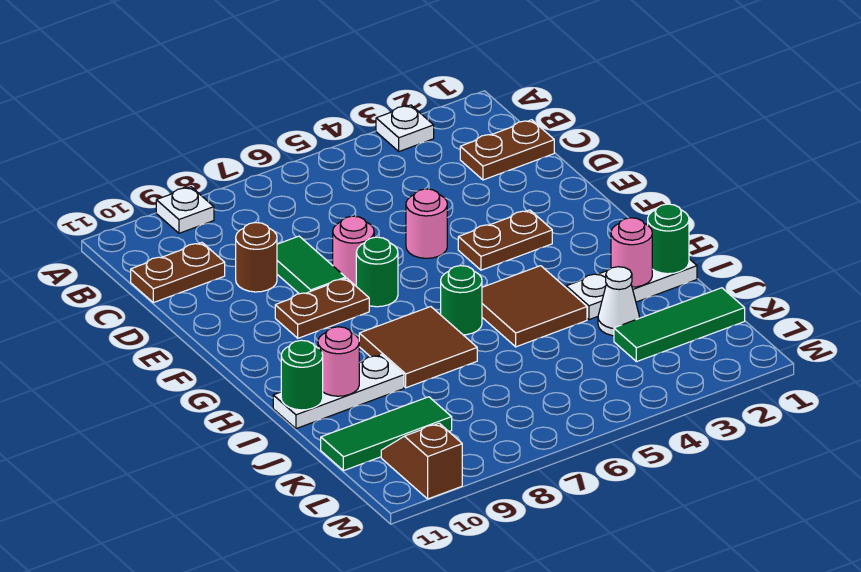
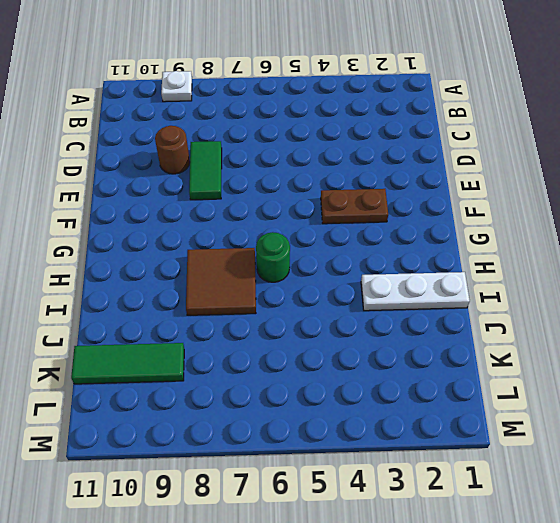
none -> white 1x1 plate [376,105,434,151]
none -> brown 1x2 plate [460,120,554,180]
none -> brown 1x2 plate [131,243,225,303]

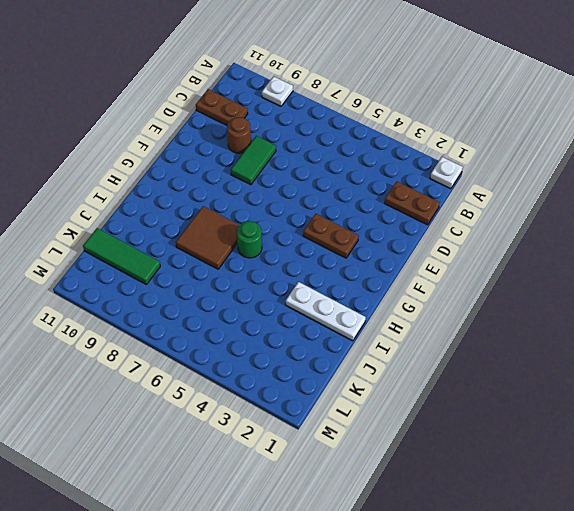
white 1x1 plate [430,157,463,189] -> white 1x1 plate moved to [376,105,434,151]
none -> pink 1x1 round brick [406,189,447,258]
none -> pink 1x1 round brick [333,216,374,286]
none -> green 1x1 round brick [356,237,398,307]

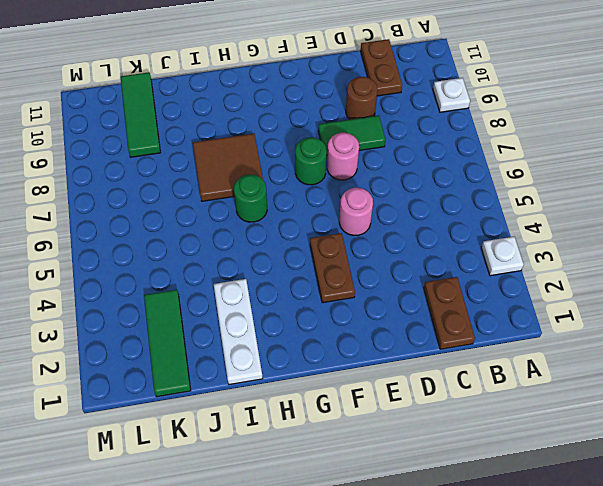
none -> brown 1x2 plate [275,278,369,338]
none -> brown 2x2 tile [482,266,587,347]
none -> white 1x3 plate [273,355,404,429]

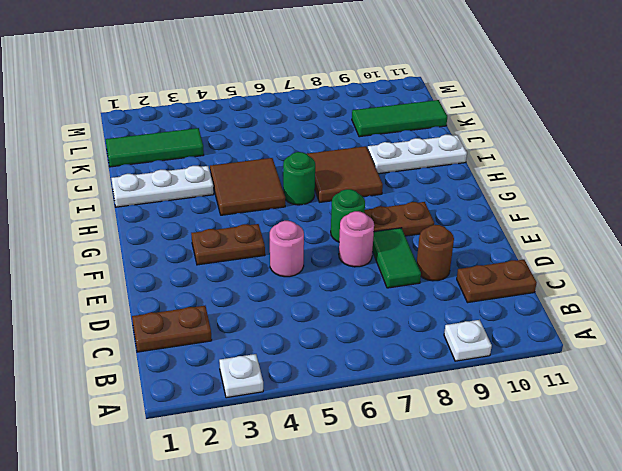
none -> white 1x1 cone [598,267,640,336]
none -> brown 1x2 slope [381,423,462,499]
none -> green 1x1 round brick [648,204,689,274]

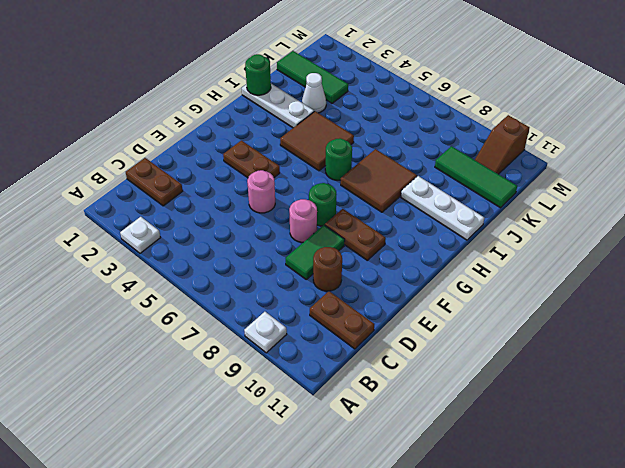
none -> pink 1x1 round brick [611,218,652,287]
none -> pink 1x1 round brick [318,327,359,396]
none -> green 1x1 round brick [281,340,323,410]

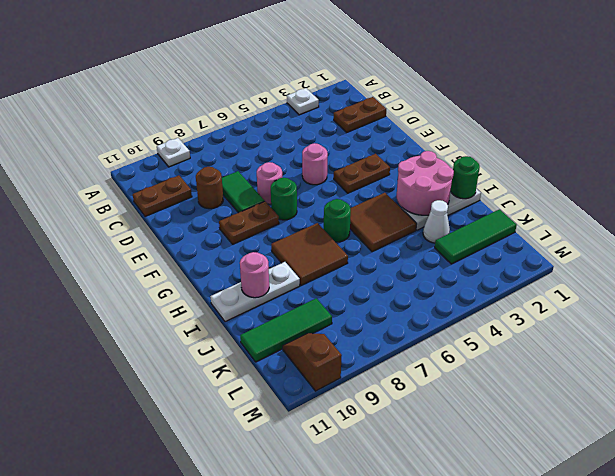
pink 2x2 round brick [397,151,454,215] -> pink 1x1 round brick [611,218,652,287]
none -> green 1x1 round brick [281,340,323,410]

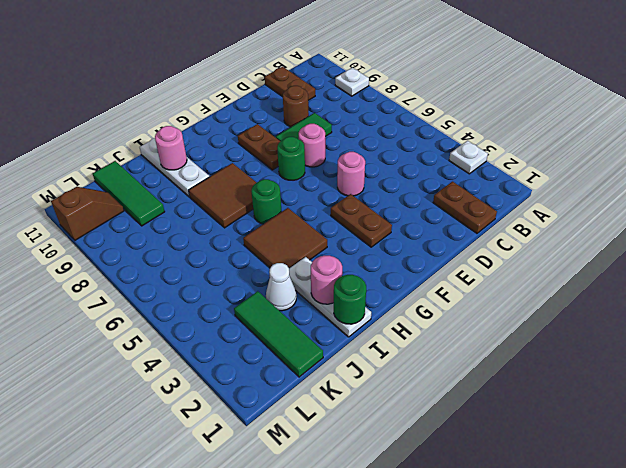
none -> green 1x1 round brick [281,340,323,410]

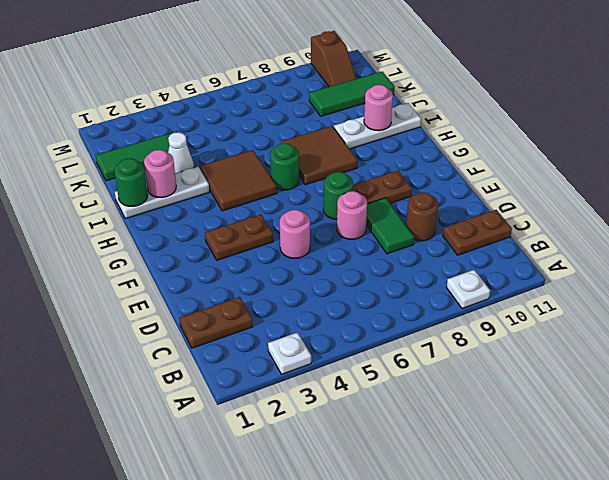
none -> green 1x1 round brick [281,340,323,410]

